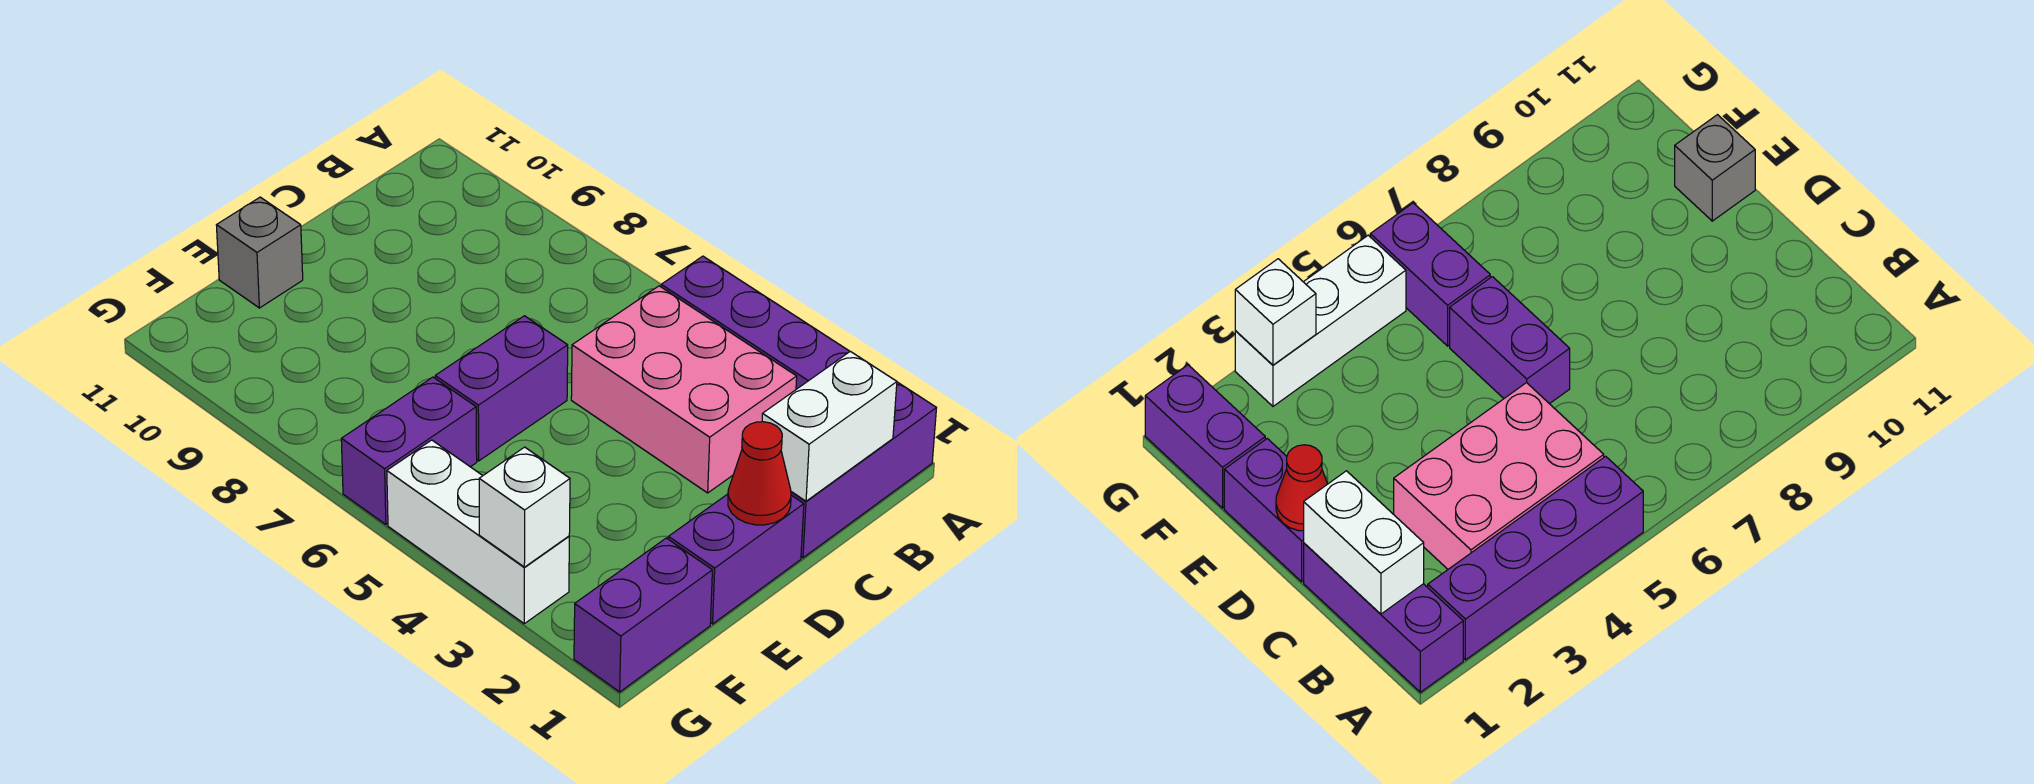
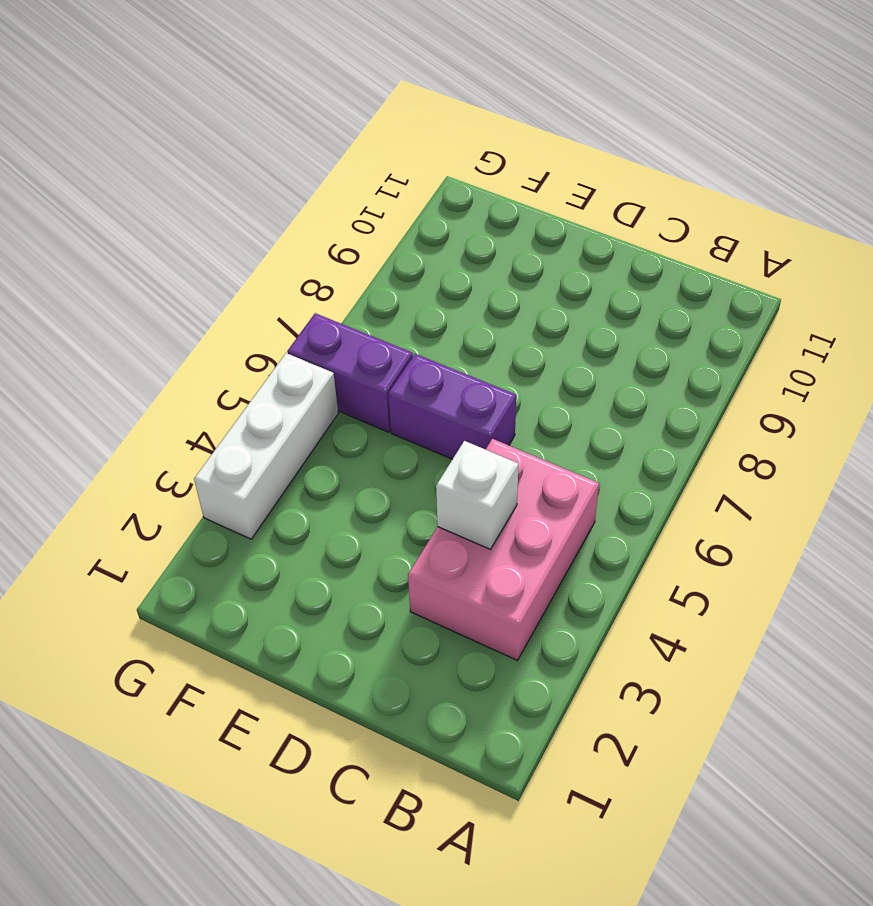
white 1x1 brick [436,441,519,549] -> white 1x1 brick moved to [479,447,570,567]
none -> purple 1x3 brick [791,382,936,558]
none -> purple 1x4 brick [661,256,850,389]
none -> purple 1x2 brick [668,494,804,624]

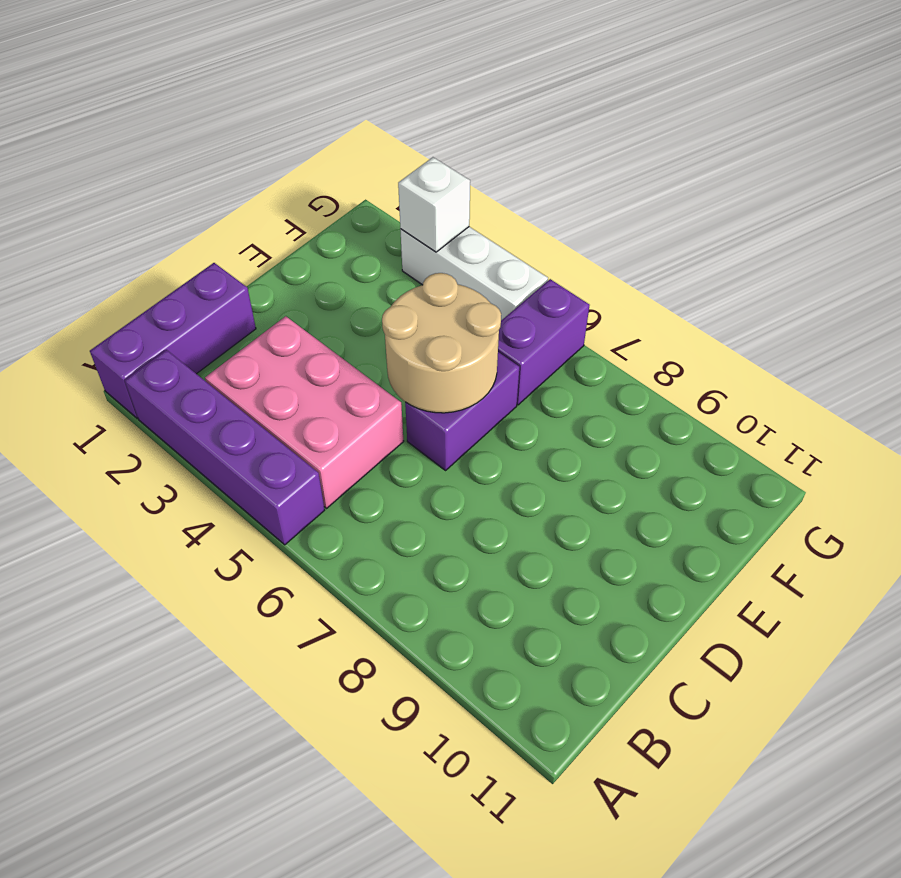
tan 2x2 round brick [382,273,501,413] -> none
none -> purple 1x2 brick [668,494,804,624]
none -> grey 1x1 brick [216,197,303,308]
none -> purple 1x2 brick [574,538,712,692]

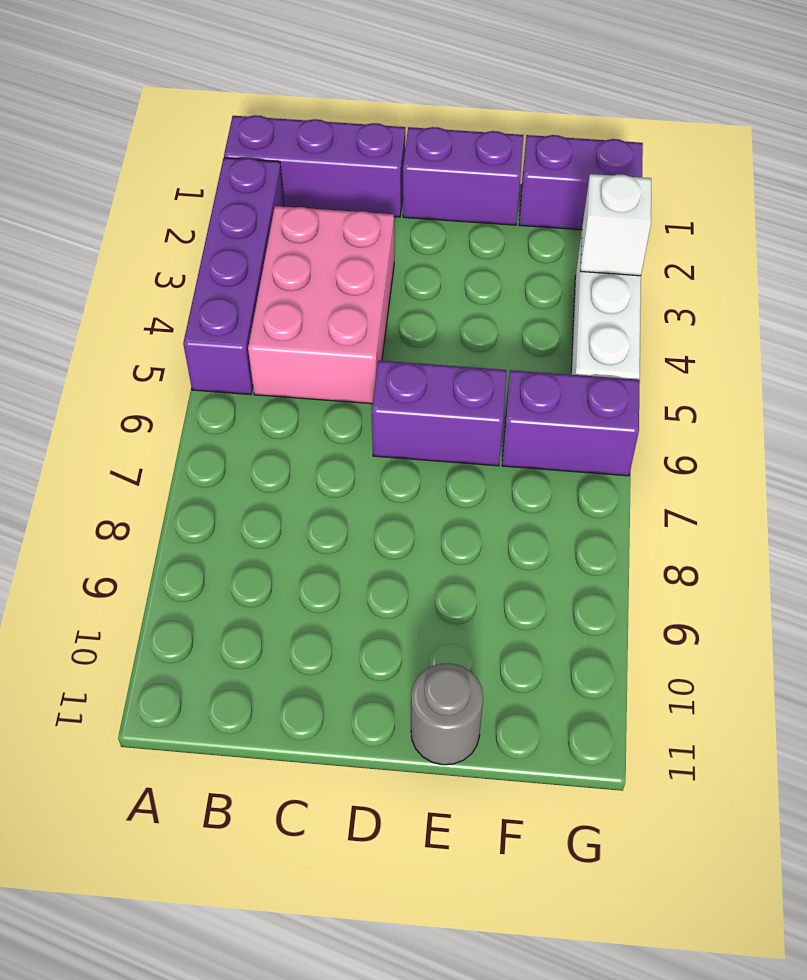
grey 1x1 round brick [411,663,483,765] -> grey 1x1 brick [216,197,303,308]
none -> white 1x2 brick [762,351,897,501]
none -> red 1x1 cone [728,422,791,525]

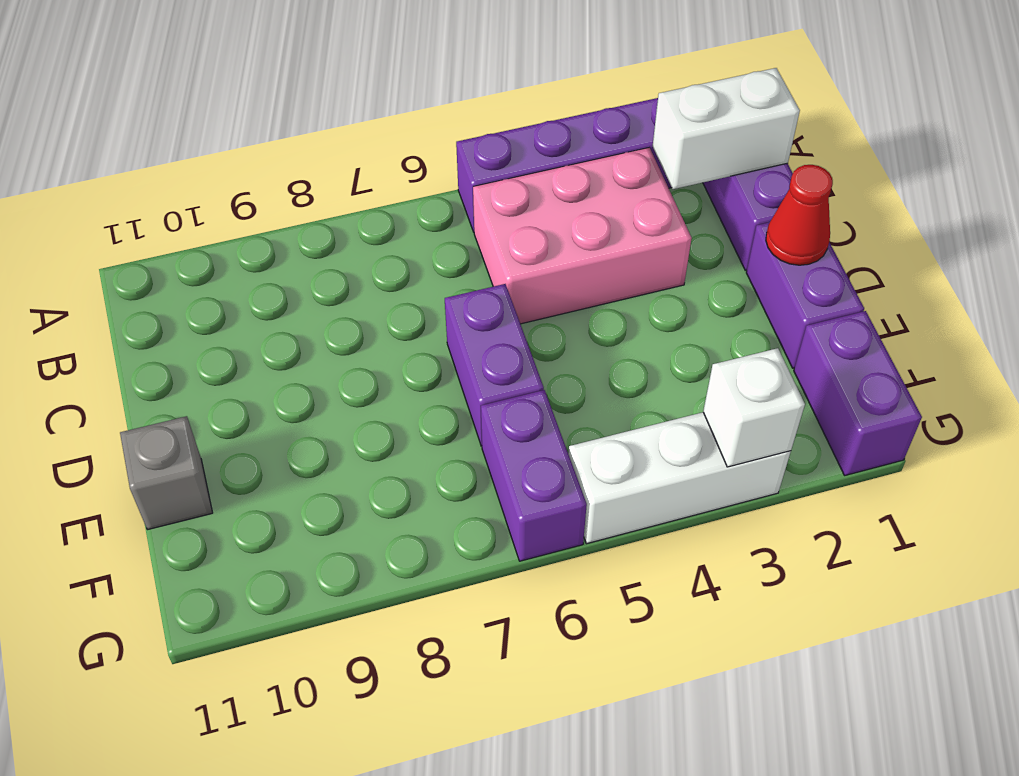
white 1x2 brick [653,68,800,189] -> white 1x2 brick turned to [762,351,897,501]

